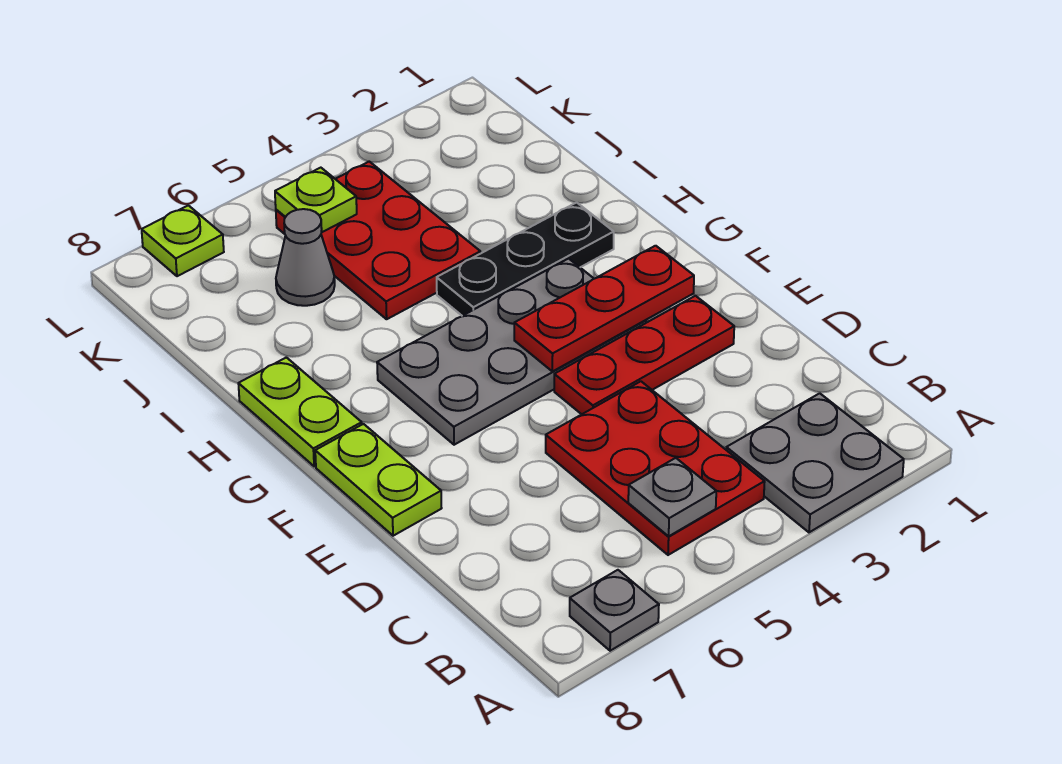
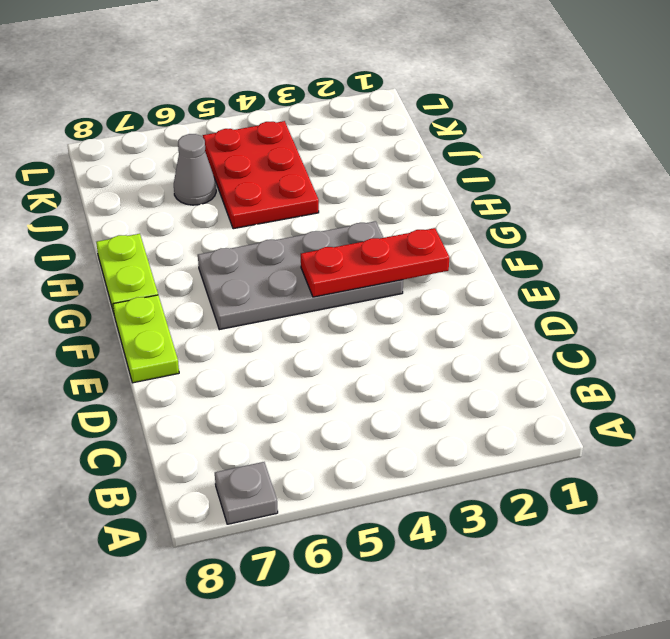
none -> grey 2x2 plate [726,393,904,532]
none -> red 2x3 plate [546,381,765,555]
none -> red 1x3 plate [554,296,734,414]

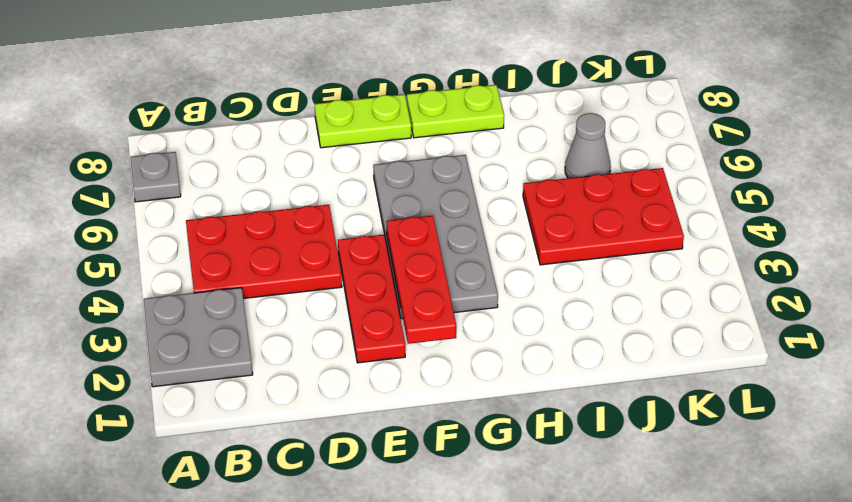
none -> black 1x3 plate [437,202,614,316]
none -> lime 1x1 plate [142,205,224,276]
none -> grey 1x1 plate [628,458,716,536]

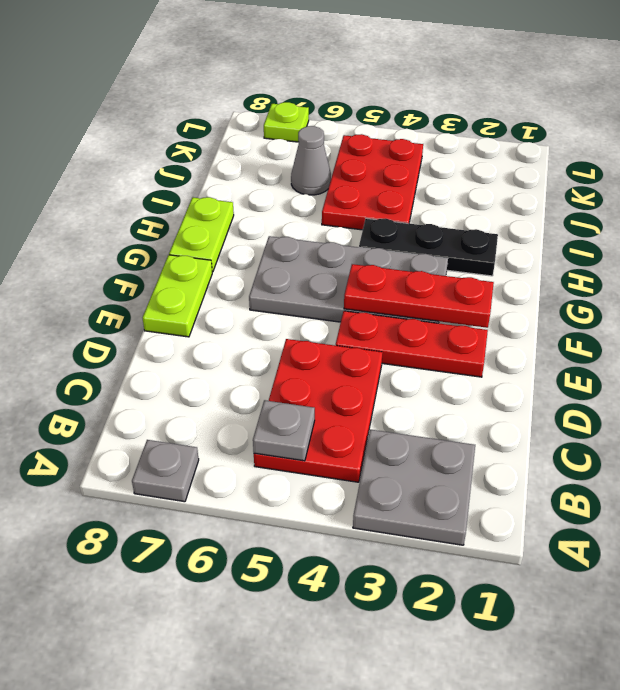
none -> lime 1x1 plate [275,168,357,233]

